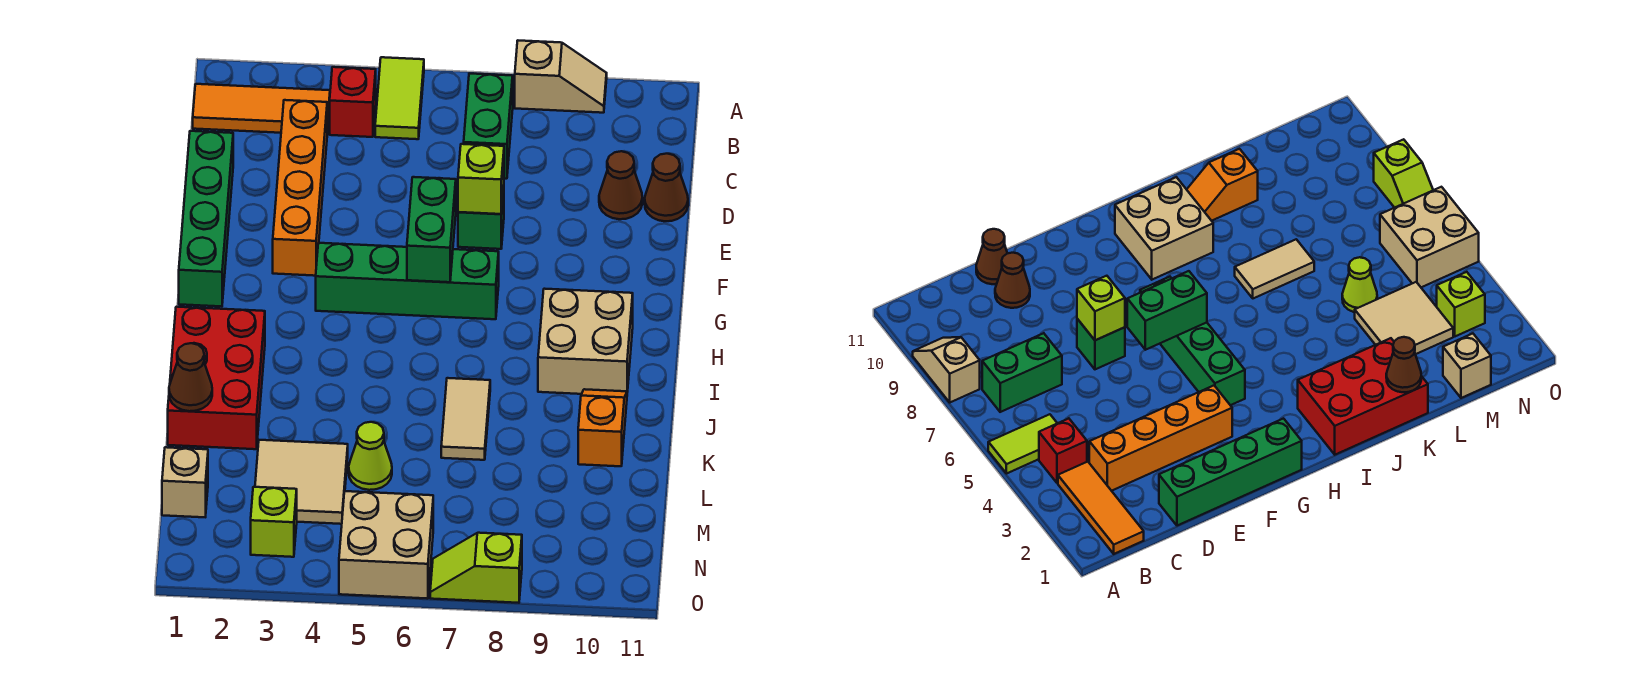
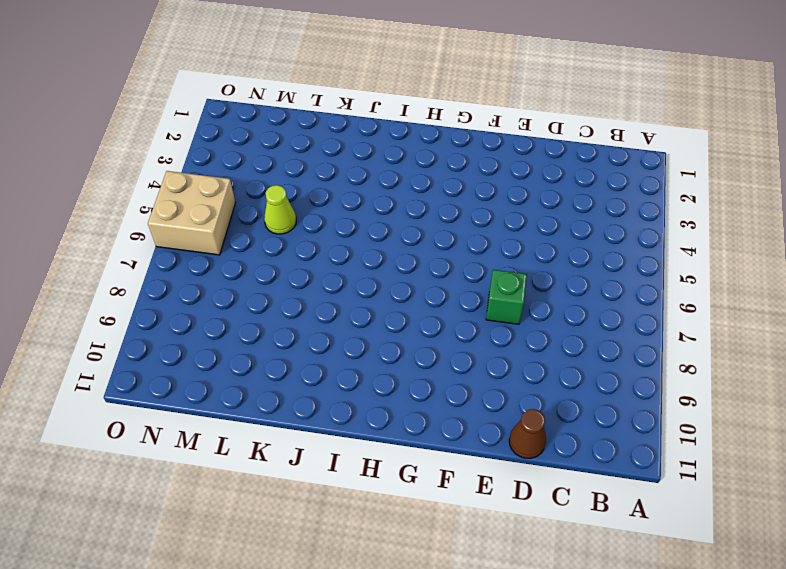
none -> lime 1x2 tile [375,57,424,139]
none -> tan 1x2 slope [515,41,607,113]
none -> orange 1x3 tile [193,84,330,133]

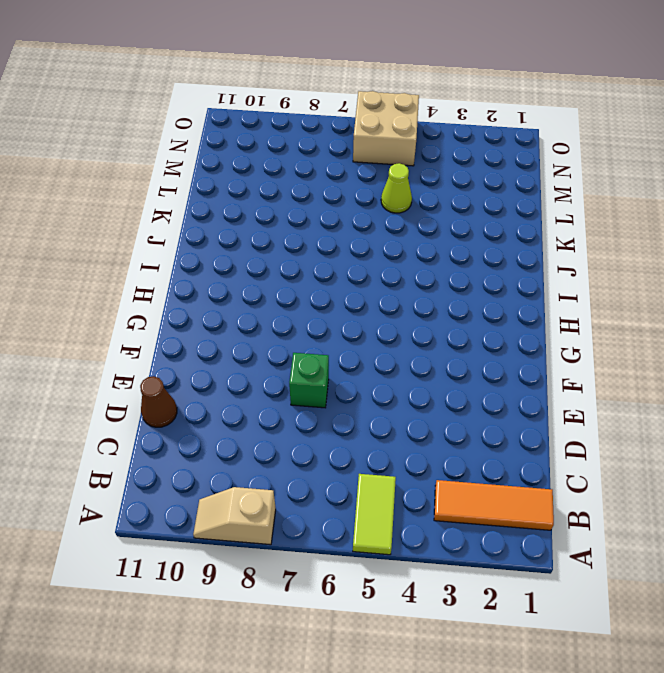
none -> red 1x1 brick [330,67,376,137]
none -> green 1x2 brick [464,74,513,179]
none -> orange 1x4 brick [273,100,327,276]

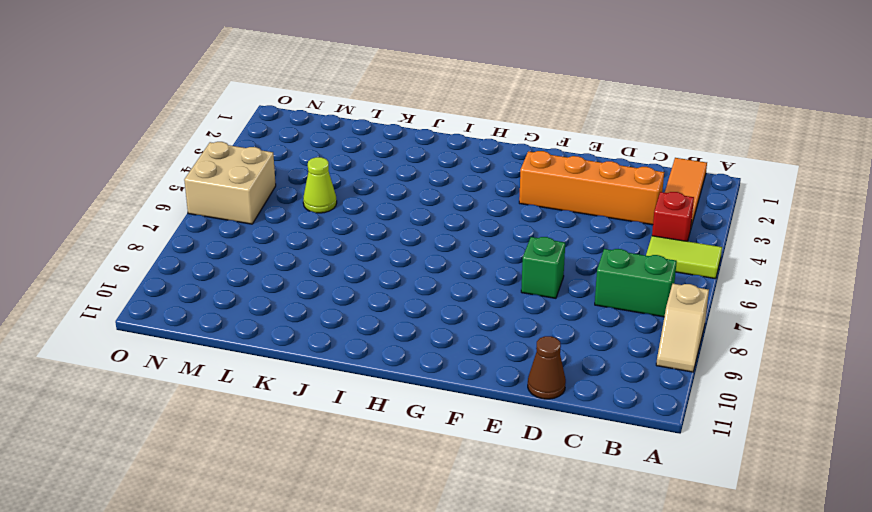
none -> green 1x4 brick [179,131,233,306]
none -> brown 1x1 cone [599,151,642,219]
none -> green 1x4 brick [316,243,499,319]

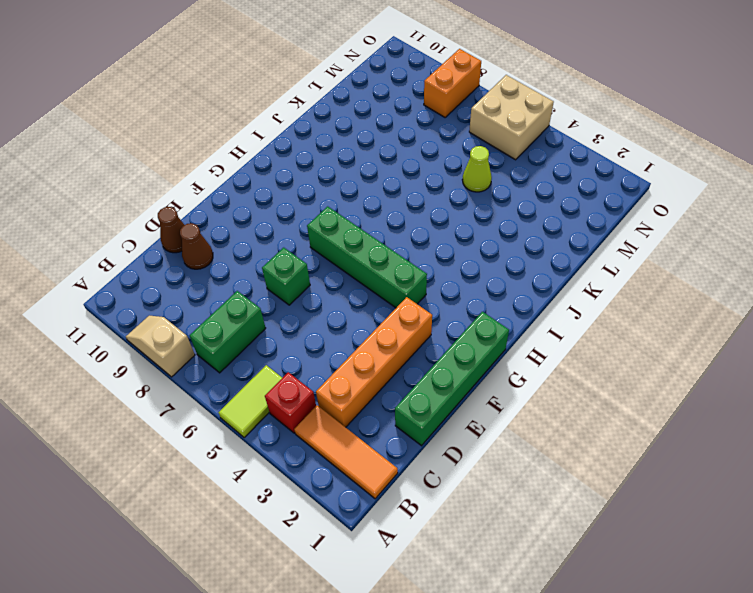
orange 1x2 brick [424,49,481,117] -> lime 1x2 slope [430,533,522,603]
none -> tan 2x2 brick [538,289,633,394]
none -> red 2x3 brick [168,307,265,449]
none -> tan 1x2 tile [441,378,490,460]

